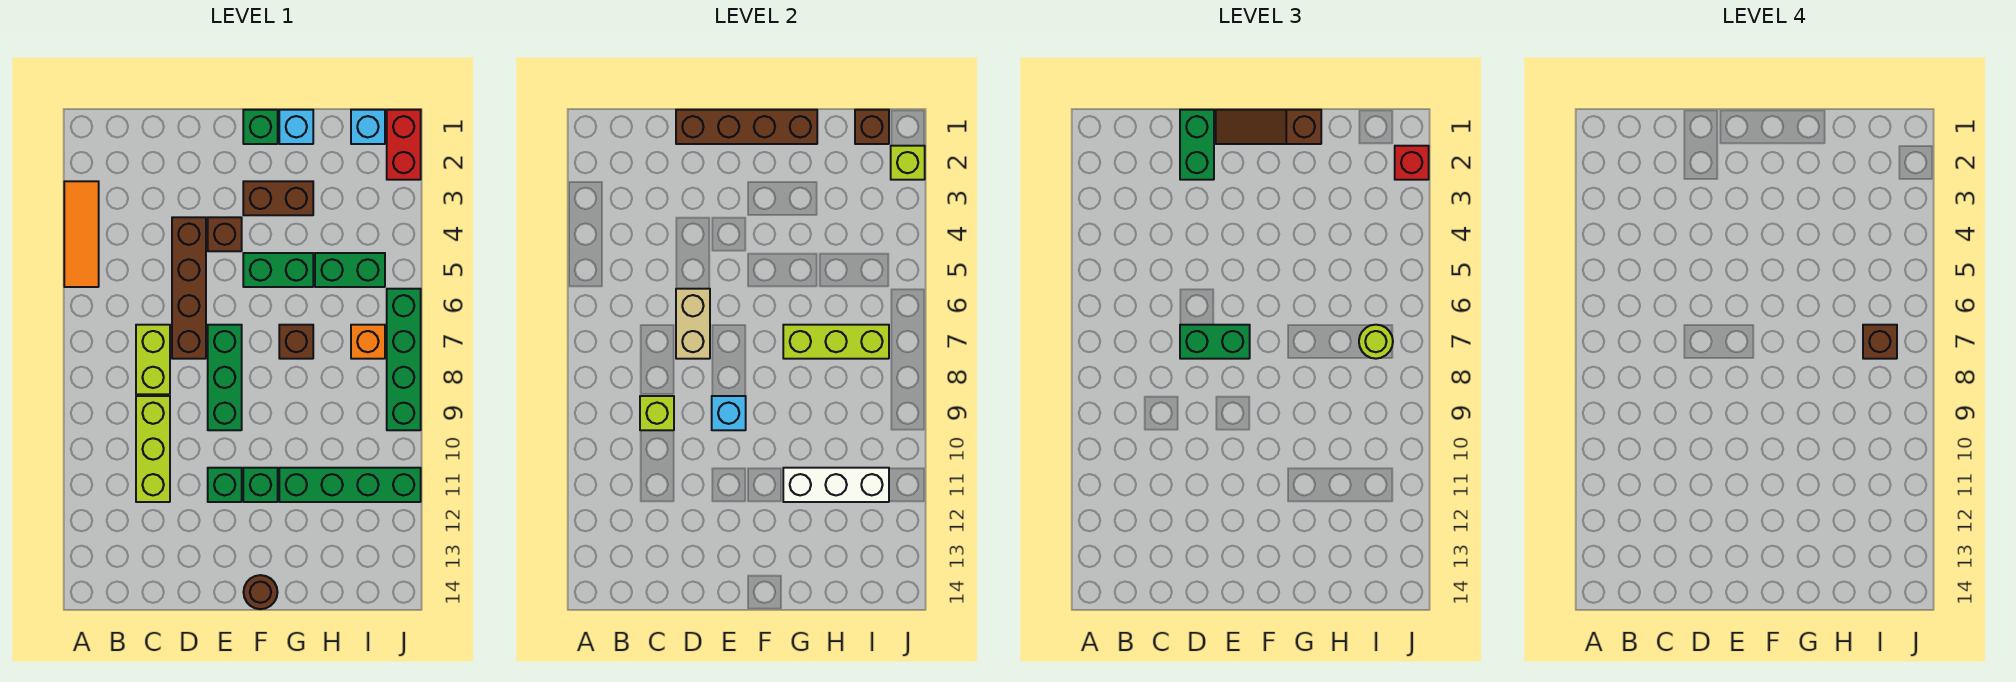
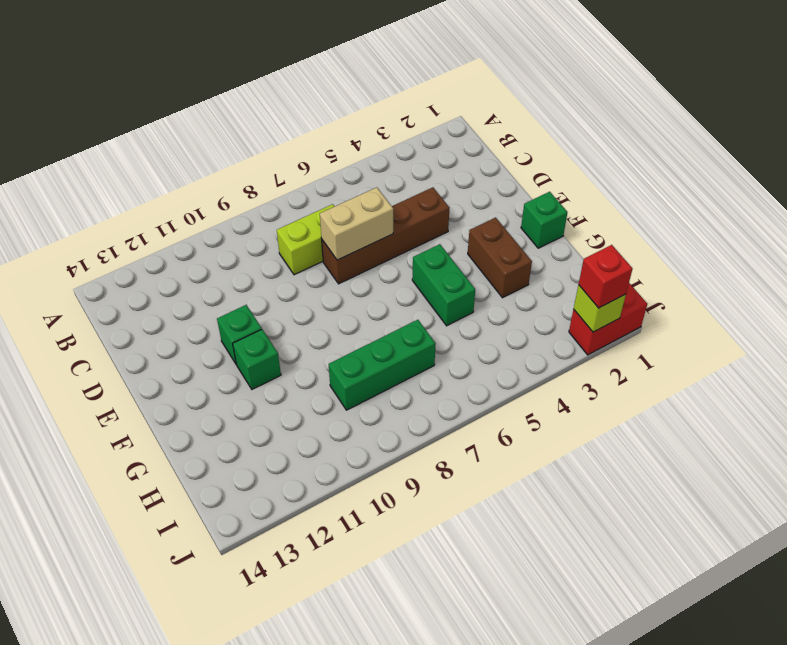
green 1x3 brick [329,320,436,410] -> green 1x3 brick moved to [208,325,242,430]
none -> orange 1x3 tile [64,181,99,287]
none -> lime 1x3 brick [136,396,170,502]
none -> brown 1x1 brick [208,217,242,251]
none -> brown 1x1 round brick [244,575,278,609]

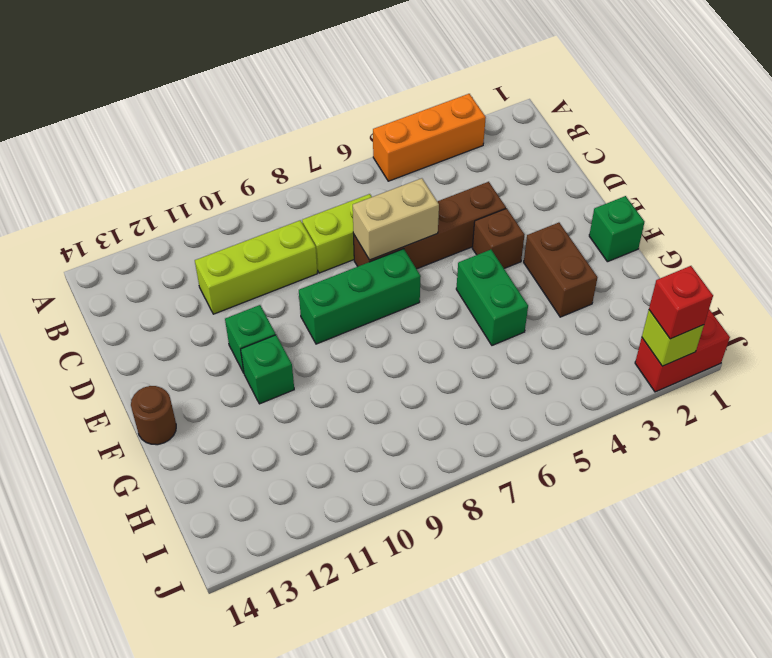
orange 1x3 brick [373,94,486,181] -> orange 1x3 tile [64,181,99,287]
none -> cyan 1x1 brick [279,110,313,144]
none -> brown 1x1 brick [279,325,313,359]
none -> green 1x4 brick [279,468,421,502]
none -> green 1x2 brick [315,253,385,287]

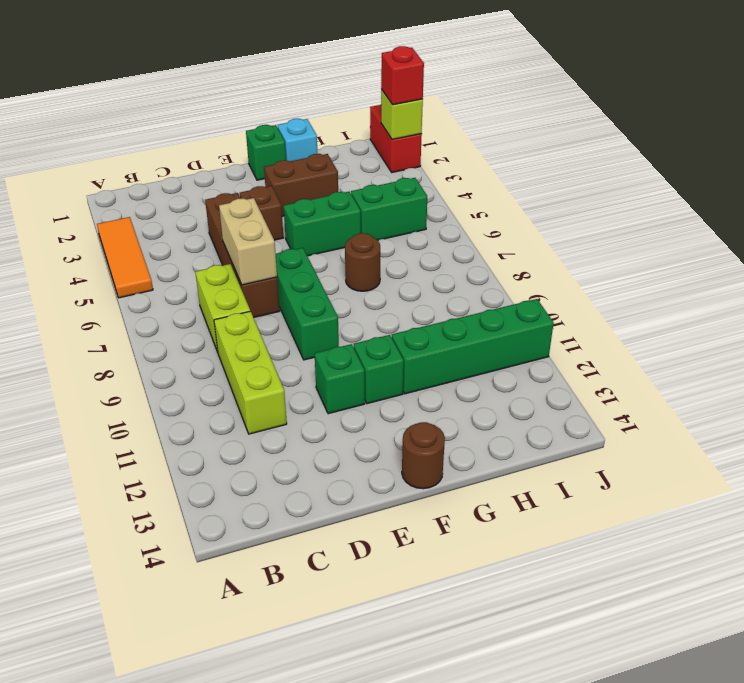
brown 1x1 round brick [345,233,380,291] -> brown 1x1 brick [279,325,313,359]
none -> cyan 1x1 brick [351,110,385,144]
none -> orange 1x1 brick [351,325,385,359]
none -> green 1x4 brick [387,289,421,430]
none -> lime 1x1 brick [640,396,674,430]

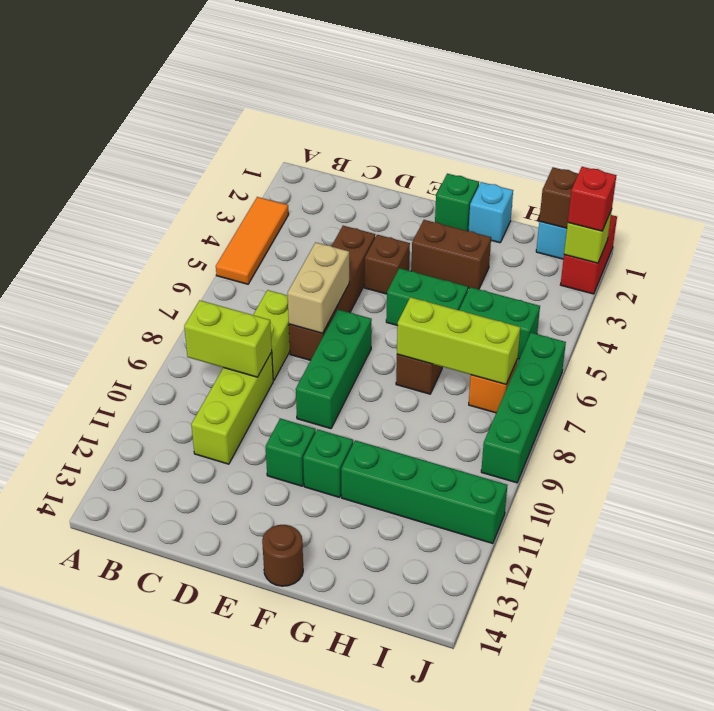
lime 1x2 brick [184,300,272,377] -> lime 1x1 brick [640,396,674,430]
none -> brown 1x4 brick [676,110,817,144]
none -> cyan 1x1 brick [712,396,746,430]
none -> white 1x3 brick [783,468,889,502]
none -> green 1x2 brick [1180,110,1214,180]

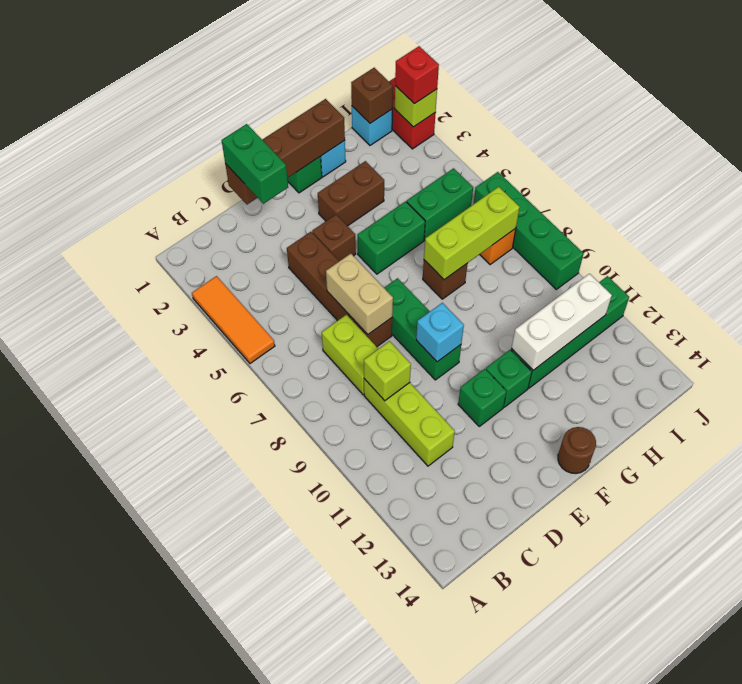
none -> green 1x2 brick [1180,325,1250,359]
none -> brown 1x3 slope [1216,110,1321,144]
none -> lime 1x1 round brick [1359,325,1393,359]
none -> brown 1x1 brick [1863,325,1897,359]

